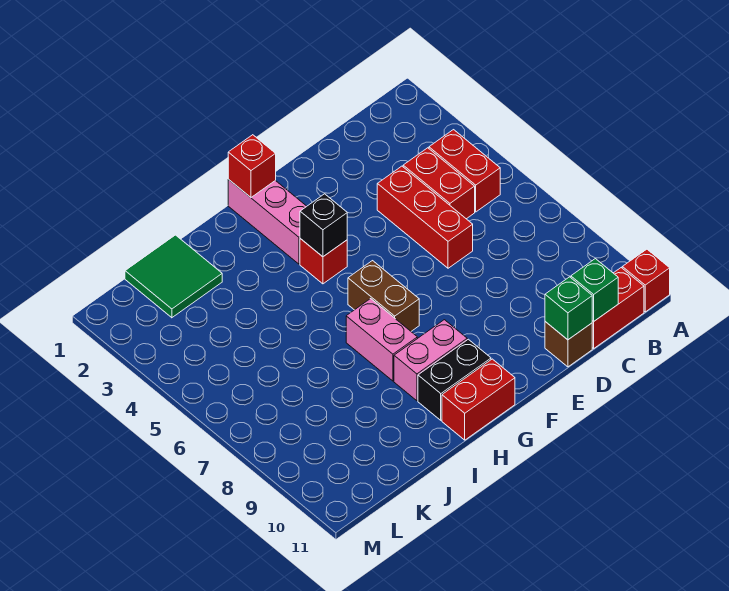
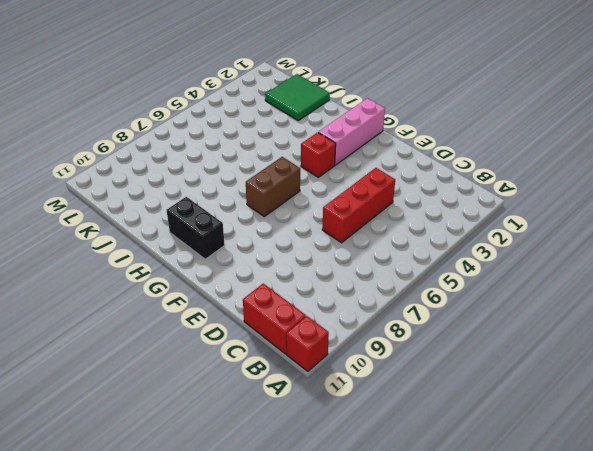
none -> red 1x2 brick [429,130,500,212]
none -> red 1x2 brick [403,148,475,219]
none -> brown 1x1 brick [545,322,592,367]

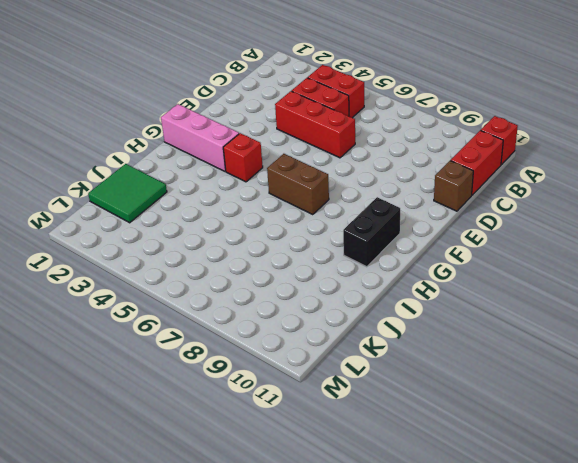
none -> pink 1x2 brick [394,320,467,401]
none -> red 1x2 brick [442,359,515,440]
none -> pink 1x2 brick [346,299,417,381]

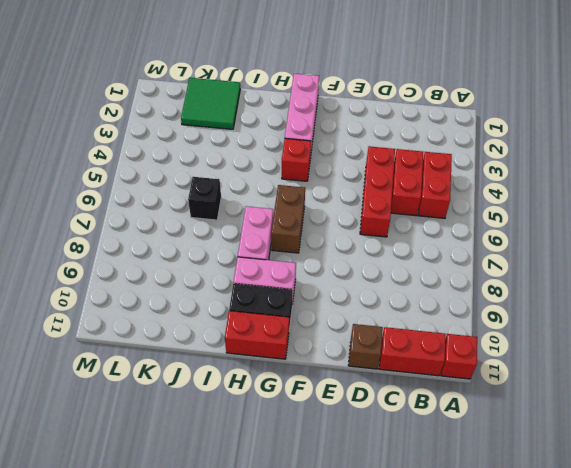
black 1x1 brick [188,177,221,220] -> black 1x1 brick moved to [300,194,347,257]
none -> green 1x1 brick [571,259,618,321]
none -> green 1x1 brick [545,277,592,340]
none -> red 1x1 brick [228,135,276,197]

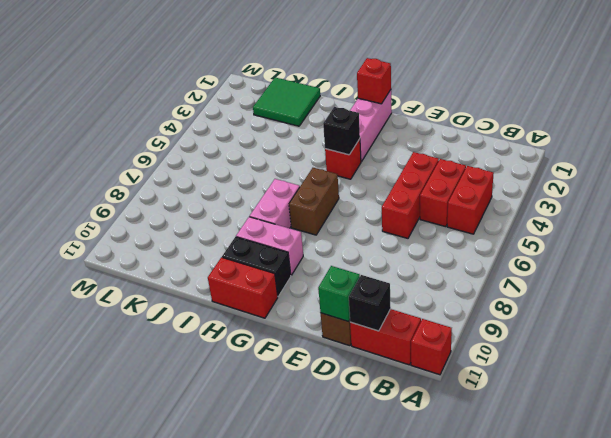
black 1x1 brick [349,275,391,331] -> green 1x1 brick [571,259,618,321]

